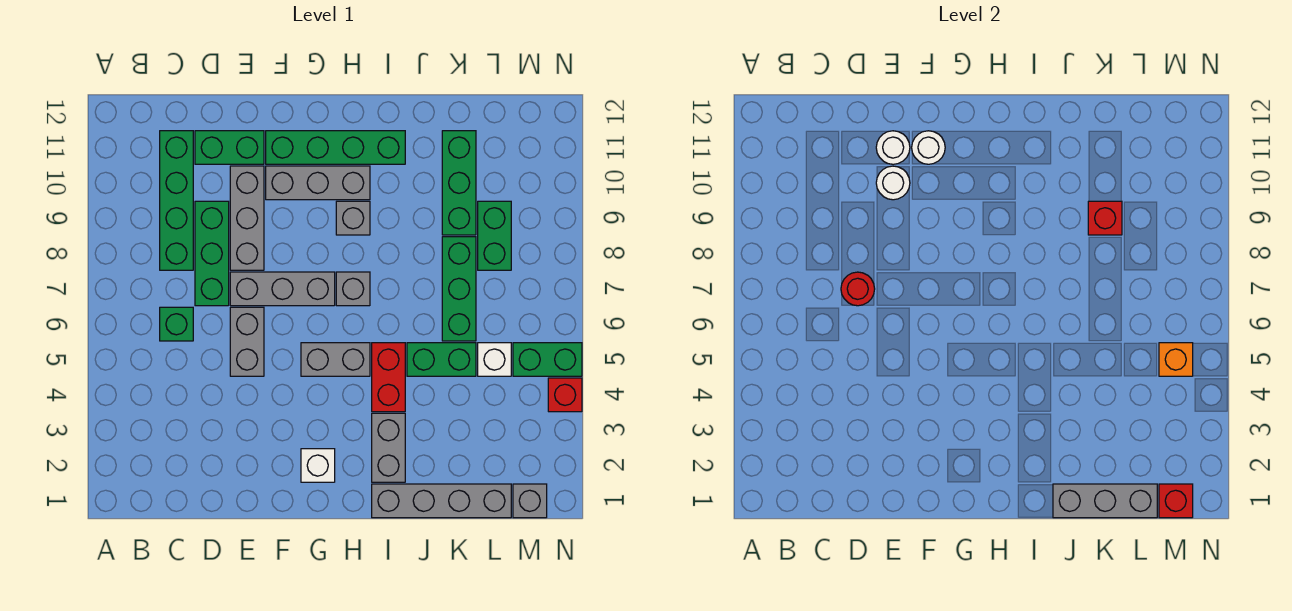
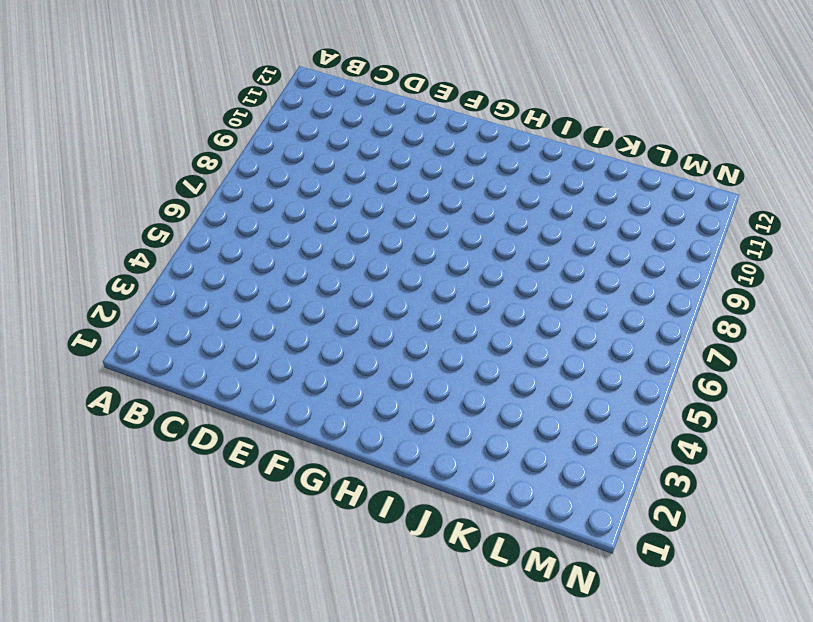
none -> green 1x1 brick [160,307,193,341]
none -> green 1x4 brick [160,131,193,270]
none -> green 1x3 brick [195,201,229,306]
none -> green 1x2 brick [195,131,264,164]

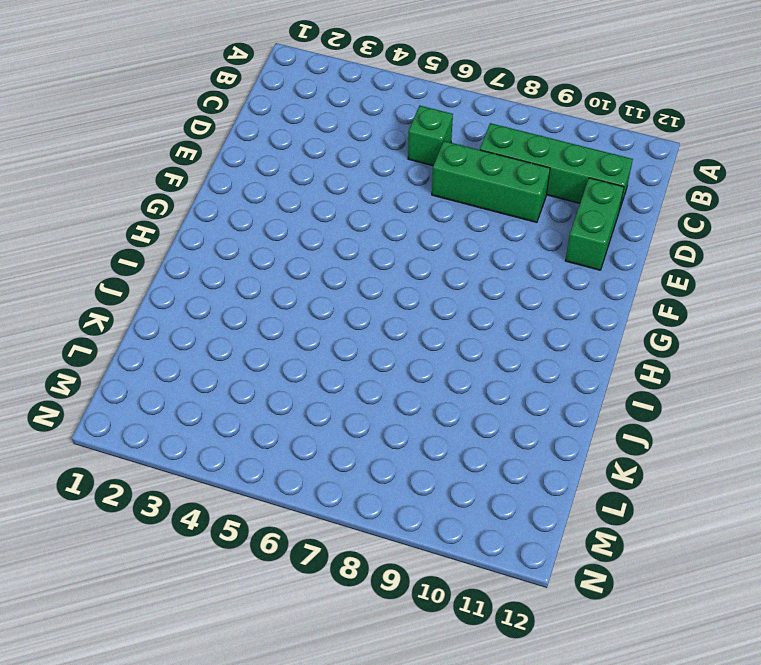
none -> grey 1x2 brick [230,307,264,376]
none -> grey 1x3 brick [230,272,335,306]
none -> grey 1x3 brick [230,166,264,270]
none -> grey 1x3 brick [266,166,370,200]

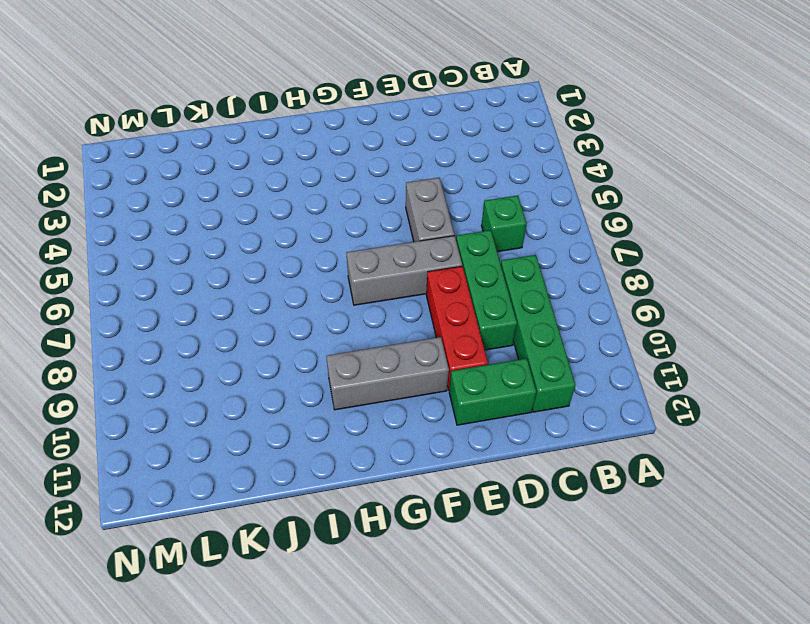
red 1x3 brick [426,266,488,390] -> grey 1x3 brick [230,166,264,270]
none -> green 1x4 brick [266,131,405,164]
none -> white 1x1 brick [301,449,335,482]
none -> grey 1x2 brick [301,343,370,376]
none -> grey 1x1 brick [336,272,370,306]

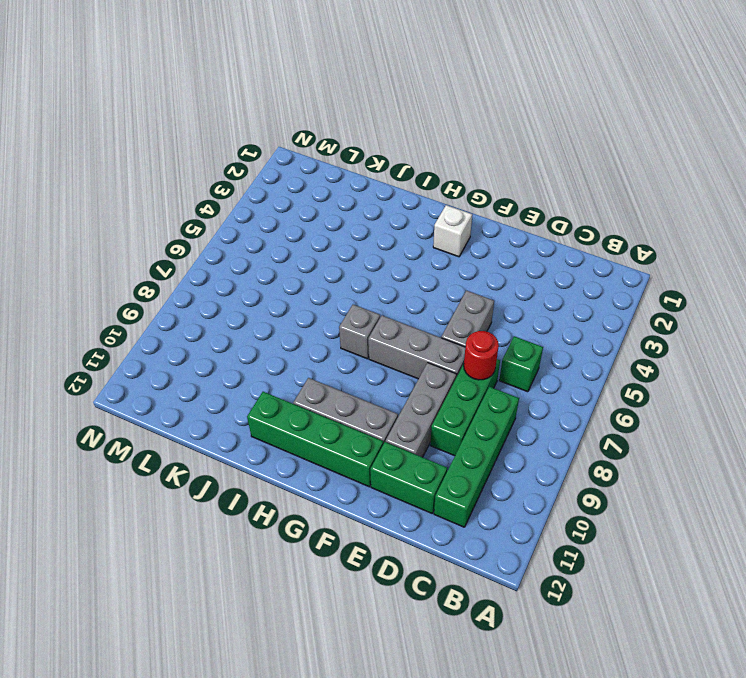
none -> grey 1x2 brick [301,343,370,376]
none -> grey 1x1 brick [336,201,370,235]
none -> grey 1x4 brick [372,484,511,518]
none -> grey 1x2 brick [372,413,405,482]

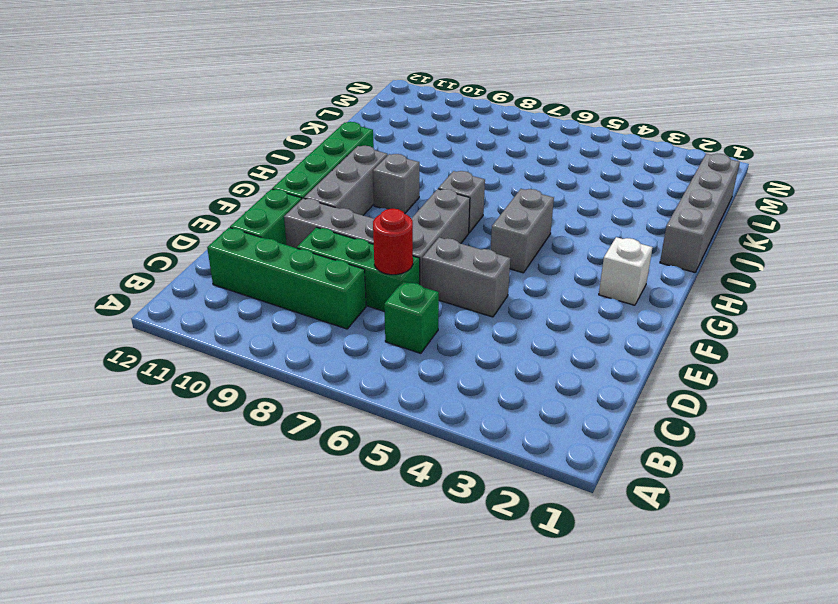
none -> grey 1x2 brick [372,413,405,482]
none -> red 1x2 brick [372,343,405,412]
none -> green 1x2 brick [407,343,476,376]
none -> green 1x3 brick [442,237,476,341]

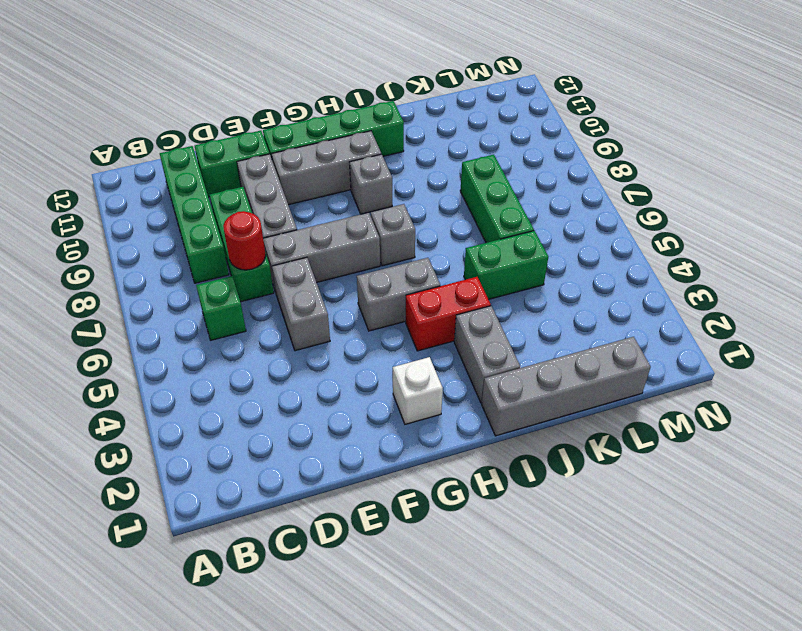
red 1x2 brick [406,277,491,351] -> red 1x2 brick turned to [372,343,405,412]
none -> green 1x3 brick [442,131,476,235]
none -> white 1x1 brick [478,343,511,376]
none -> green 1x2 brick [478,201,511,270]
none -> grey 1x1 brick [513,484,547,518]

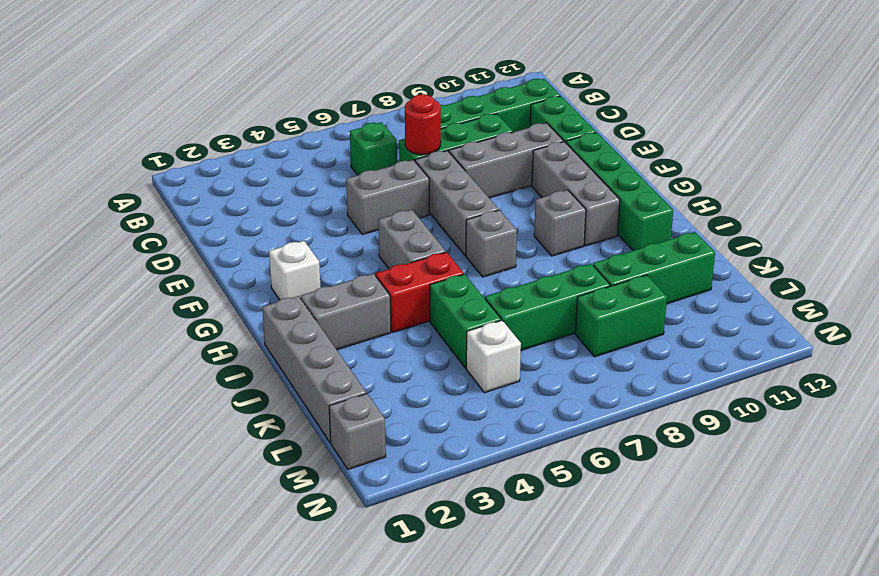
none -> green 1x2 brick [513,343,582,376]
none -> red 1x1 brick [548,378,582,412]
none -> white 1x1 round brick [876,166,910,200]
none -> white 1x1 round brick [876,131,910,164]

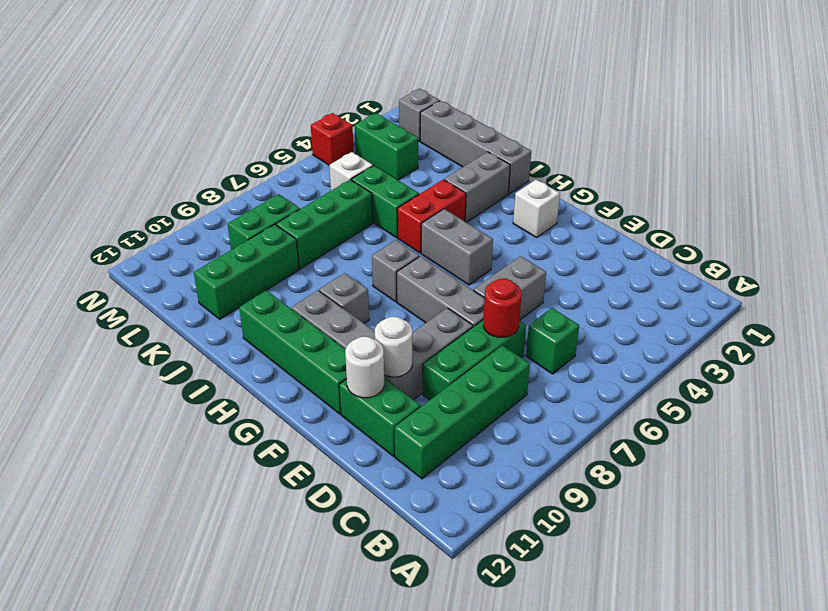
green 1x2 brick [355,113,419,180] -> green 1x2 brick moved to [513,343,582,376]
none -> white 1x1 round brick [912,131,945,164]
none -> grey 1x3 brick [1053,484,1157,518]
none -> red 1x1 brick [1088,201,1122,235]
none -> red 1x1 brick [1159,484,1193,518]

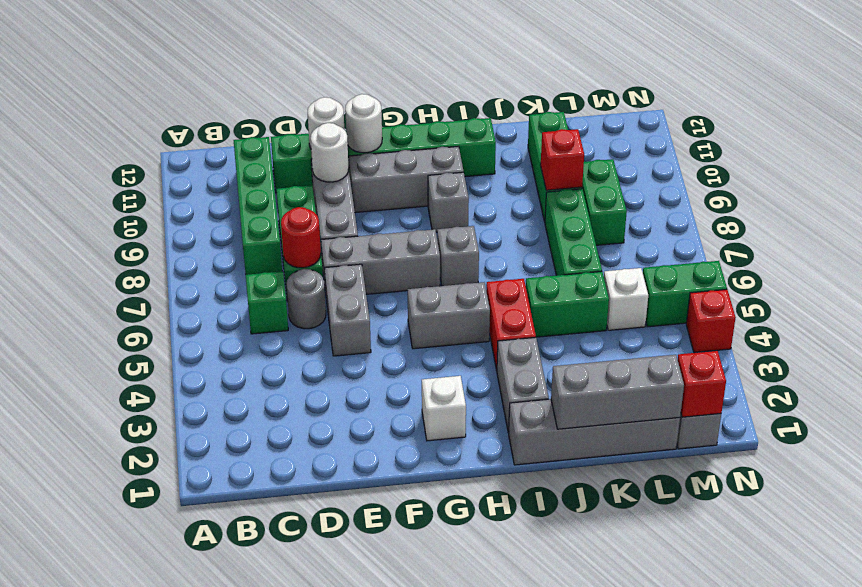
grey 1x1 round brick [287,269,326,329] -> none
none -> orange 1x1 brick [1159,343,1193,376]

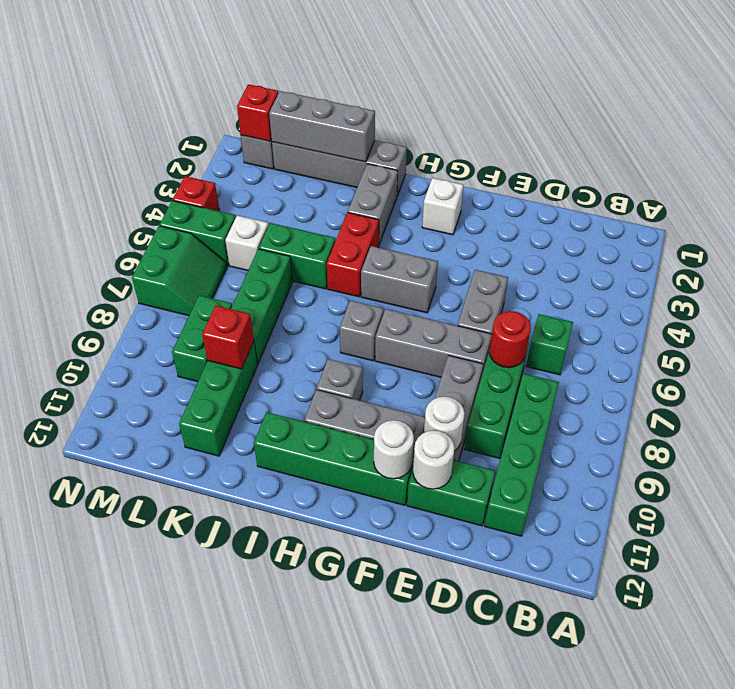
green 2x2 slope [132,226,227,316] -> none
none -> orange 1x1 brick [1159,343,1193,376]

